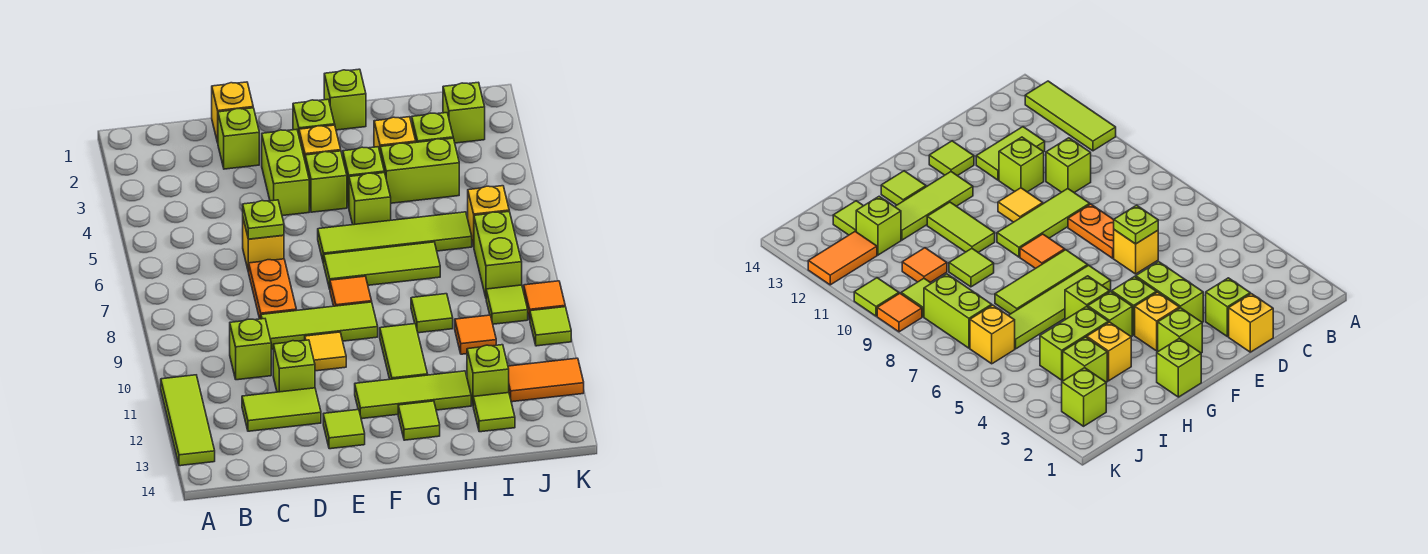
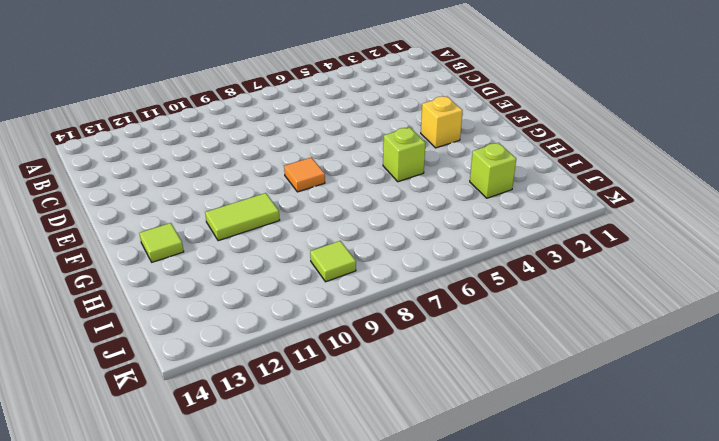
none -> lime 1x3 tile [161,375,215,466]
none -> lime 1x1 brick [230,319,271,380]
none -> lime 1x2 tile [242,388,321,431]
none -> yellow 1x1 brick [212,82,253,143]

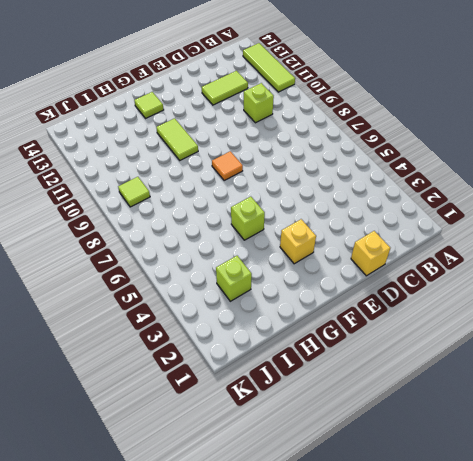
none -> lime 1x1 brick [218,108,259,169]
none -> yellow 1x1 brick [243,219,284,272]
none -> orange 1x2 plate [249,259,296,319]
none -> lime 1x3 tile [261,302,378,349]

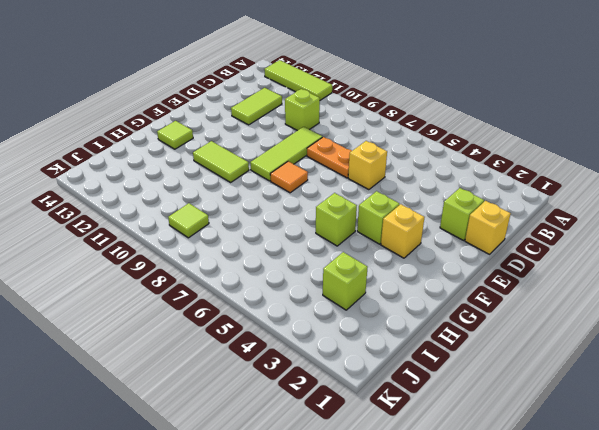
none -> lime 1x1 brick [273,340,315,392]
none -> lime 1x2 brick [262,129,309,216]
none -> yellow 1x1 tile [305,332,346,371]
none -> lime 1x1 tile [323,410,365,449]

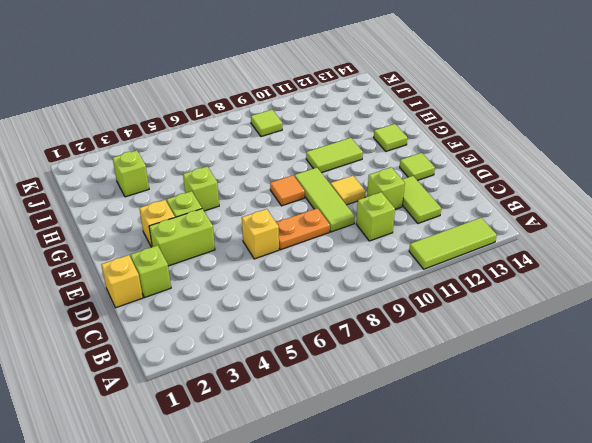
none -> lime 1x1 brick [293,99,335,134]
none -> lime 1x4 tile [318,212,472,264]
none -> lime 1x3 tile [324,242,440,289]
none -> lime 1x3 tile [355,371,471,419]

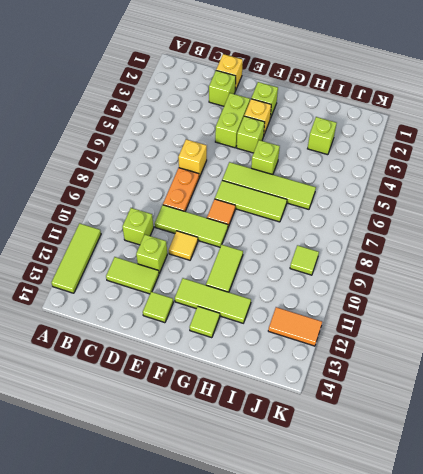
none -> lime 1x1 brick [324,69,366,130]
none -> lime 1x1 brick [343,147,384,207]
none -> yellow 1x1 brick [374,117,416,151]
none -> lime 1x2 brick [380,138,459,203]

